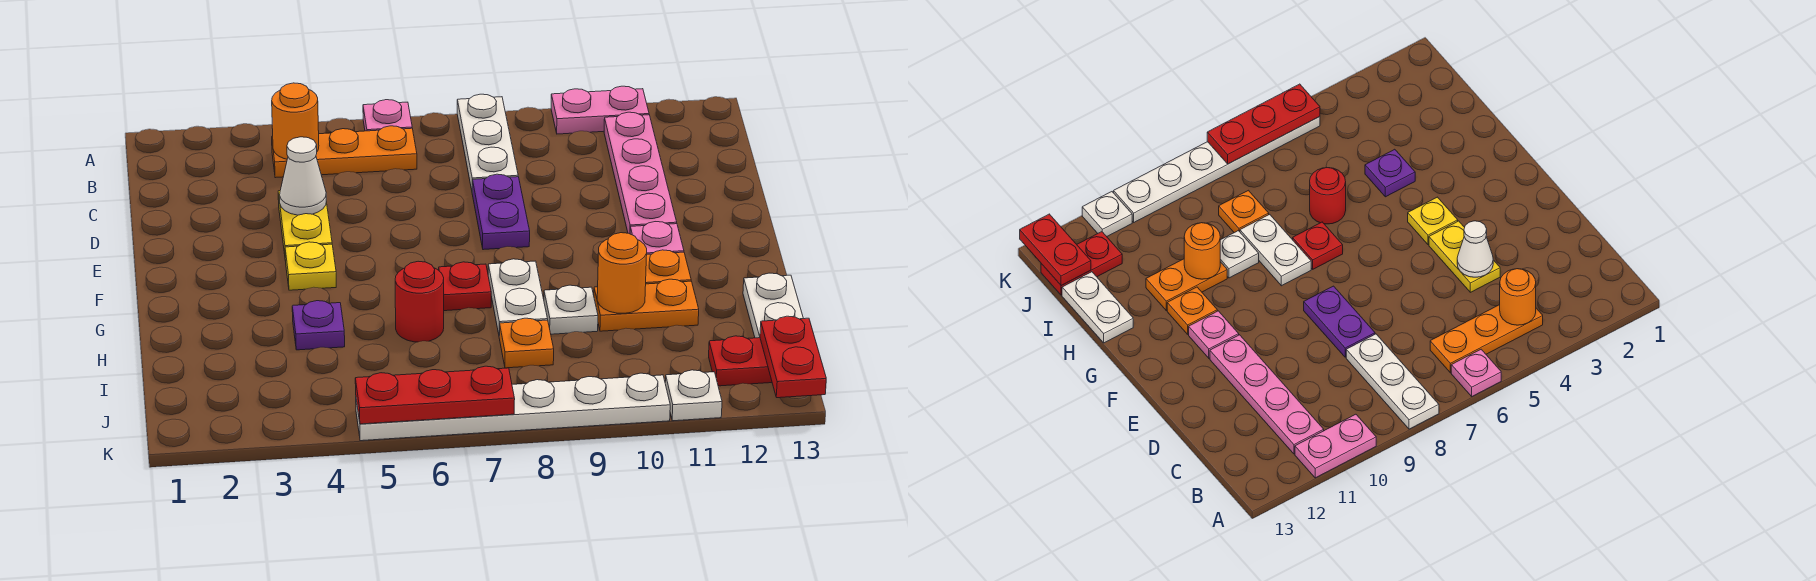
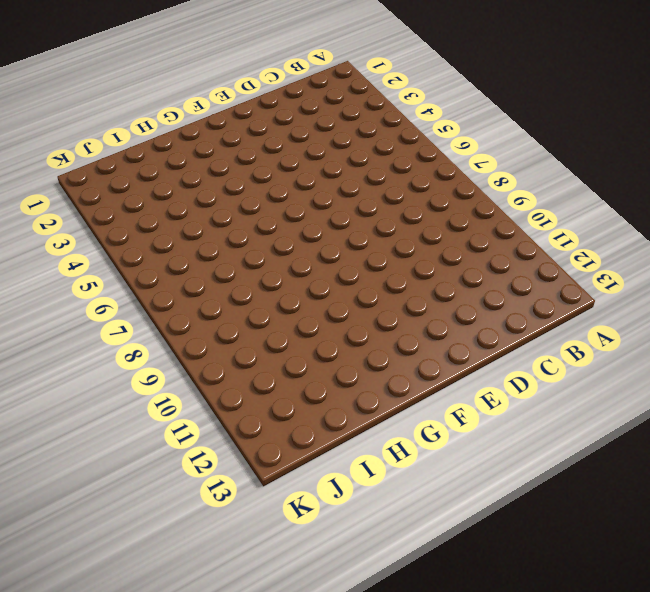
none -> pink 1x1 plate [363,100,412,131]
none -> white 1x3 plate [457,94,518,190]
none -> pink 1x2 plate [551,86,649,134]

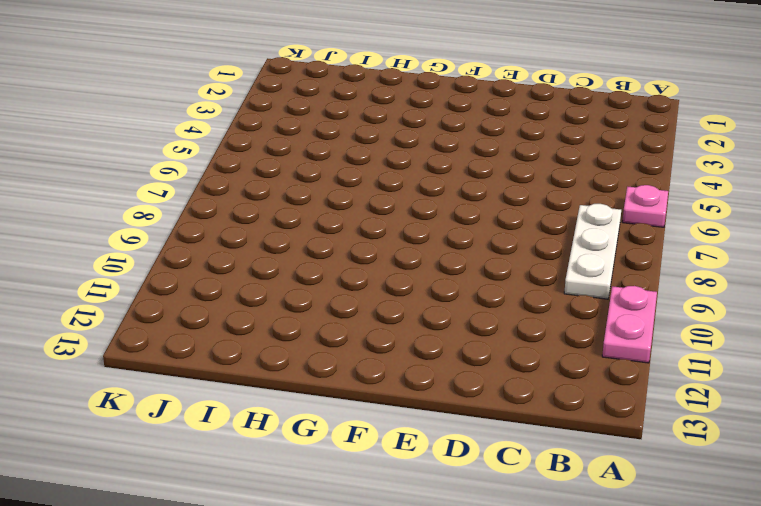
white 1x3 plate [564,204,621,299] -> white 1x3 plate turned to [457,94,518,190]
none -> orange 1x3 plate [272,126,417,178]
none -> pink 1x4 plate [604,112,677,234]
none -> yellow 1x2 plate [278,191,332,261]

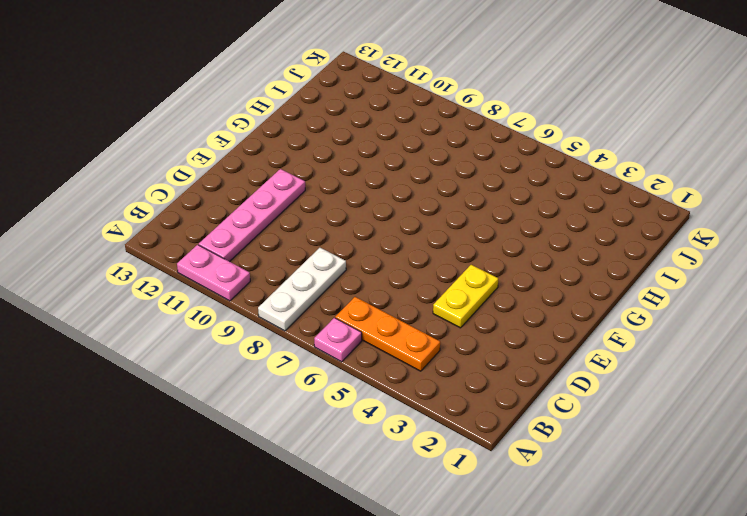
none -> purple 1x2 plate [472,174,530,250]
none -> yellow 1x1 plate [285,242,336,290]
none -> pink 1x1 plate [630,222,684,254]

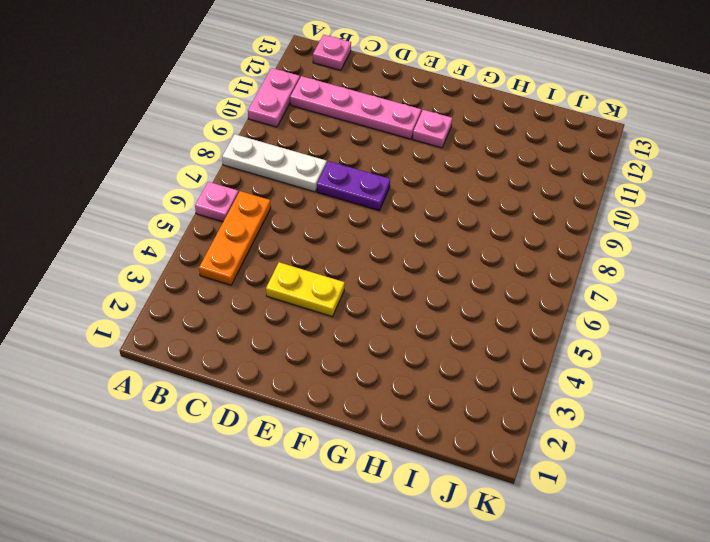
pink 1x1 plate [313,35,351,70] -> none
none -> yellow 1x1 plate [285,242,336,290]
none -> red 1x1 plate [439,262,491,311]
none -> white 1x2 plate [488,259,548,335]

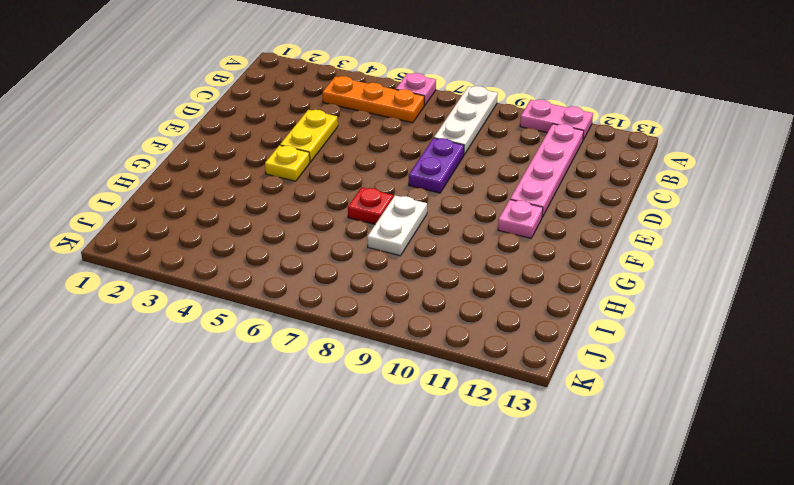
none -> orange 1x1 plate [646,250,691,284]
none -> purple 1x1 plate [292,301,345,350]
none -> red 1x1 round brick [395,261,444,342]

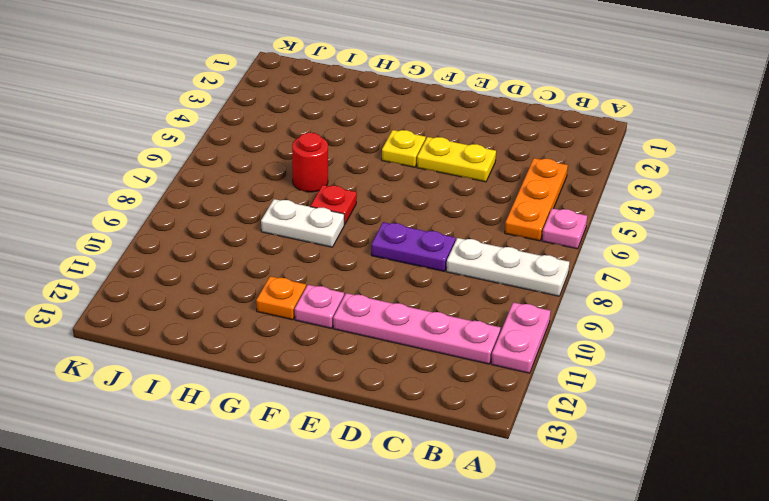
none -> purple 1x1 plate [292,301,345,350]
none -> white 1x1 plate [544,285,598,334]
none -> orange 1x2 plate [594,279,699,331]

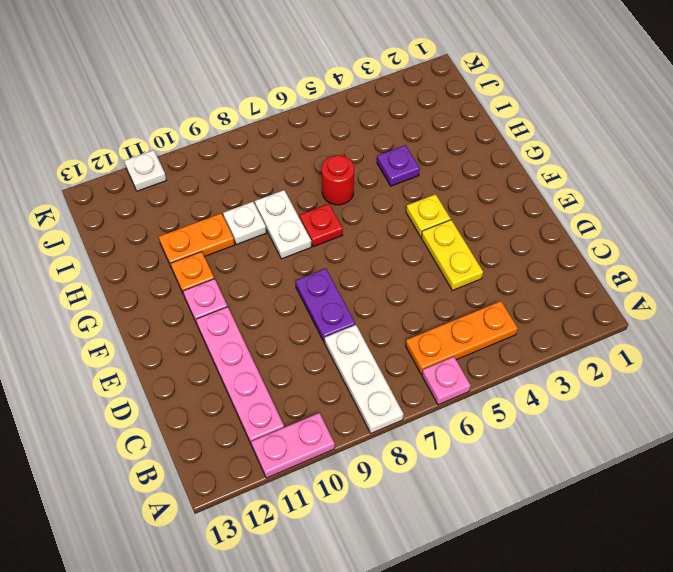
none -> white 1x2 plate [743,273,803,338]
none -> orange 1x1 plate [499,318,554,368]
none -> red 1x2 plate [709,336,772,386]

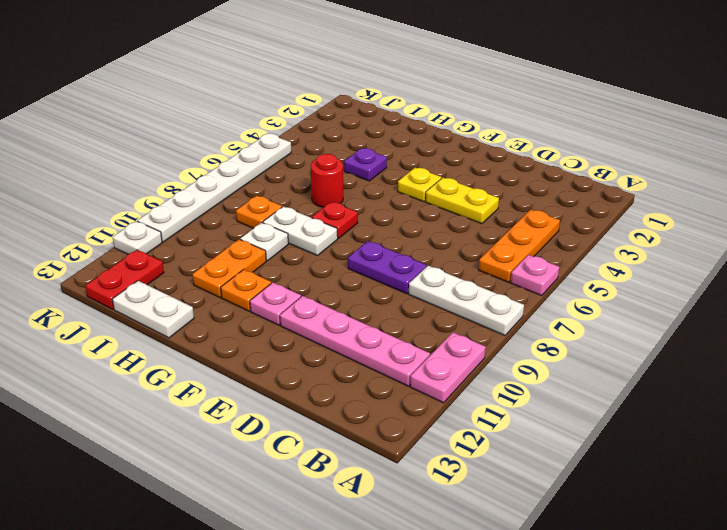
none -> orange 1x1 round brick [272,83,319,159]
none -> white 1x1 cone [280,137,326,215]
none -> orange 1x1 round brick [597,233,647,313]

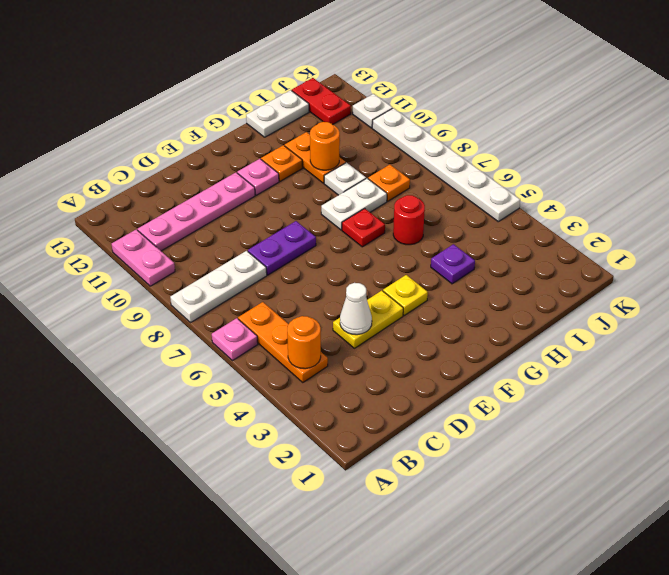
none -> red 1x2 plate [760,316,826,398]
none -> red 1x3 plate [355,366,515,424]

